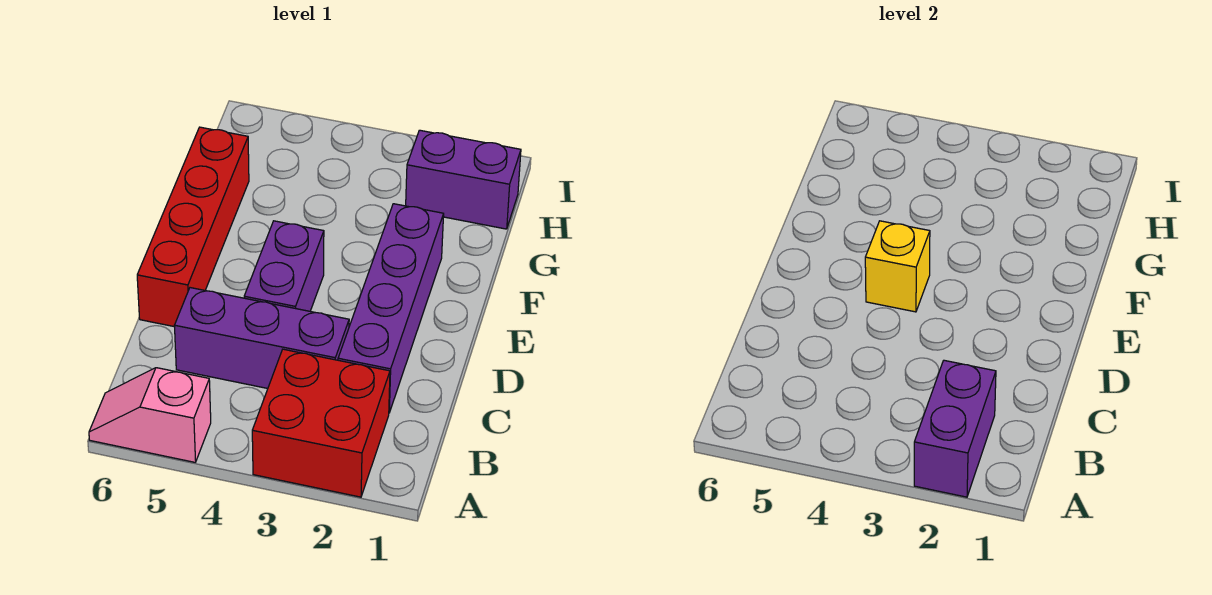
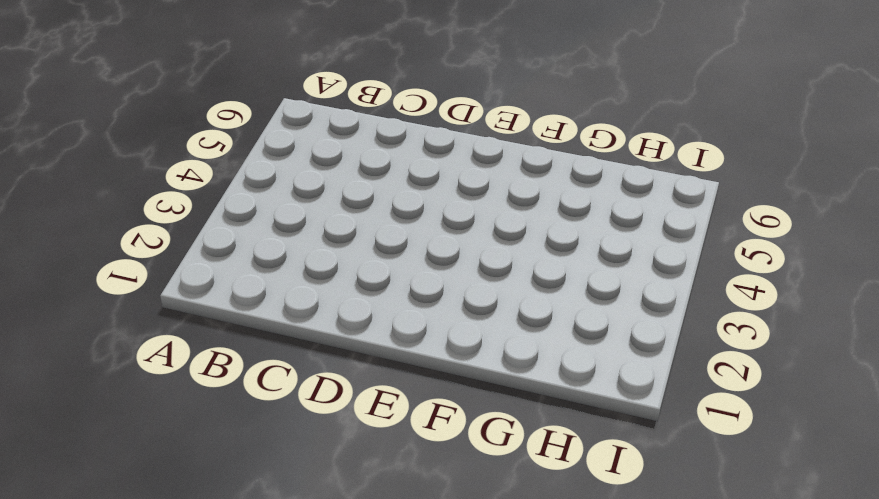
none -> red 2x2 brick [252,349,390,497]
none -> pink 1x2 slope [89,368,211,462]

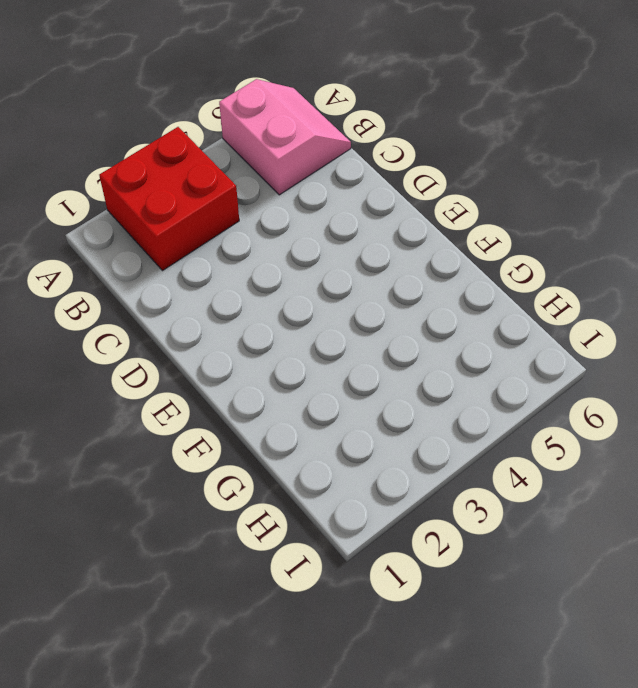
pink 2x2 slope [219,79,351,195] -> pink 1x2 slope [89,368,211,462]
none -> purple 1x4 brick [338,204,444,413]
none -> purple 1x3 brick [174,288,349,388]

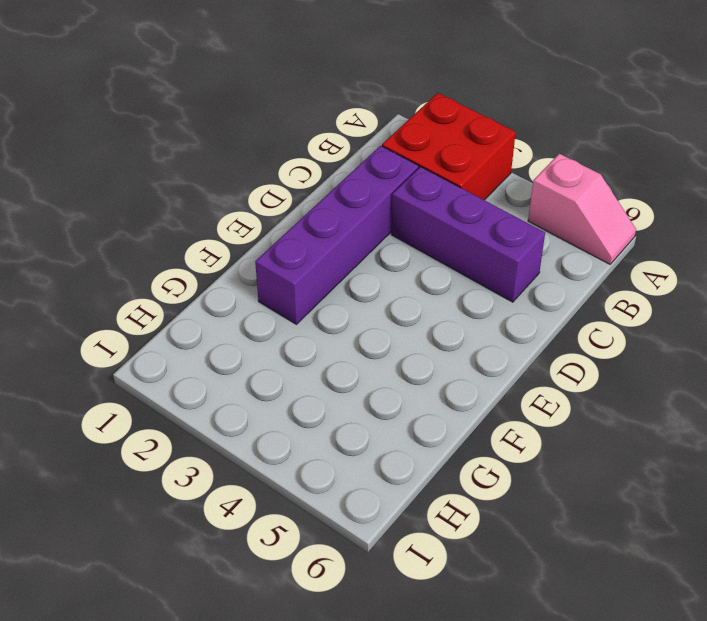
none -> purple 1x2 brick [244,221,324,311]
none -> red 1x4 brick [137,127,249,327]

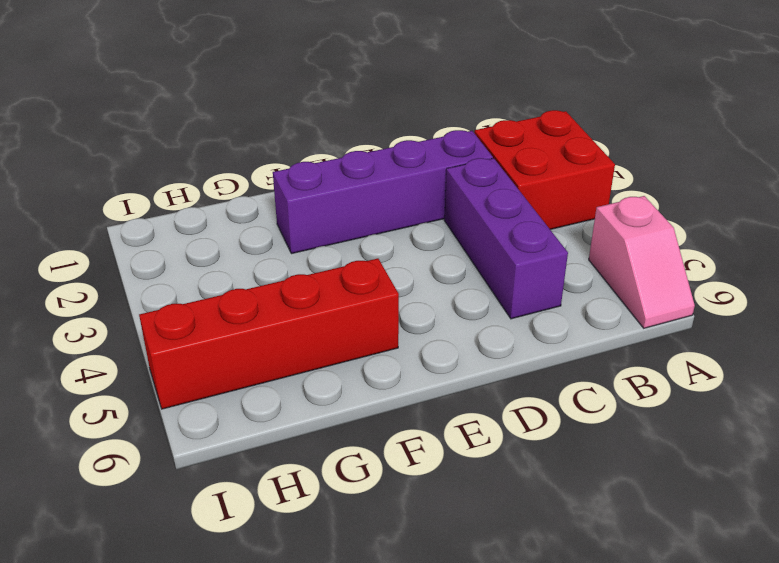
red 1x4 brick [139,258,399,409] -> red 1x4 brick moved to [137,127,249,327]
none -> purple 1x2 brick [244,221,324,311]
none -> purple 1x2 brick [406,130,521,229]

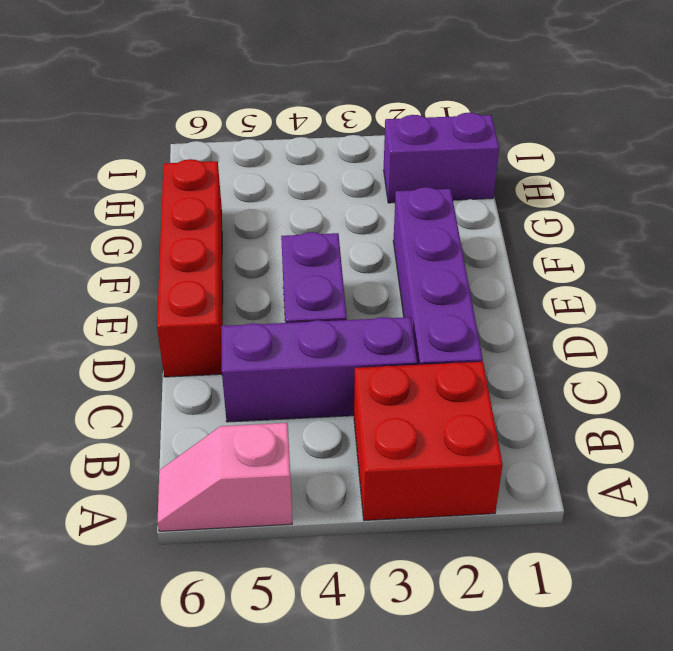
none -> purple 1x2 brick [914,360,996,497]
none -> yellow 1x1 brick [865,221,930,312]

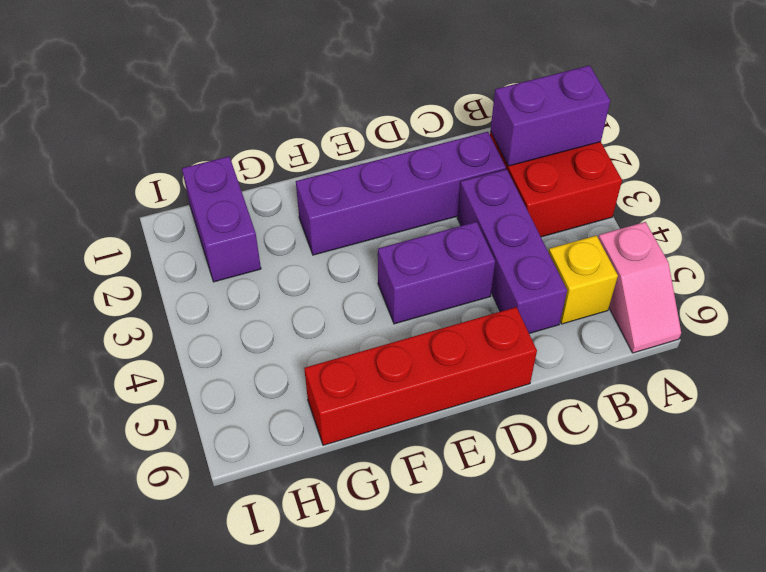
yellow 1x1 brick [548,236,618,324] -> yellow 1x1 brick moved to [865,221,930,312]

